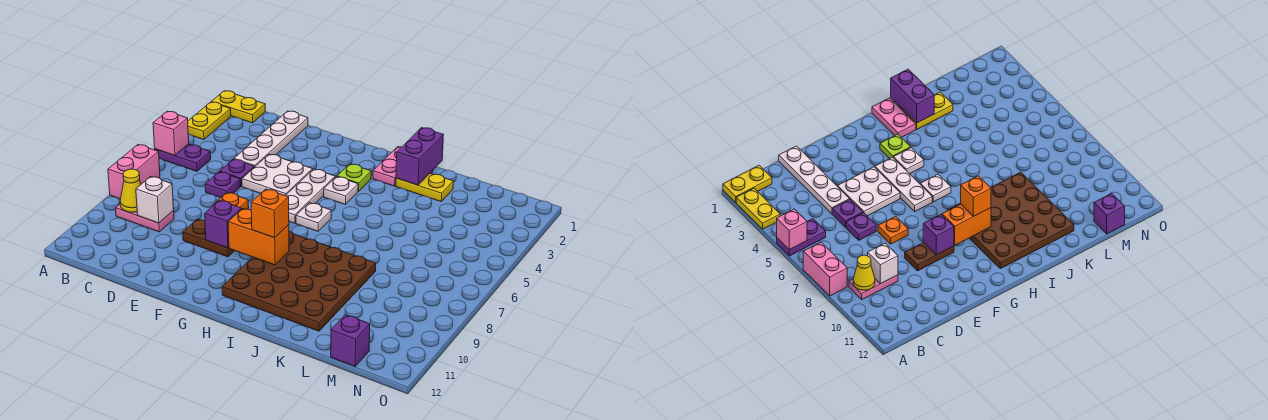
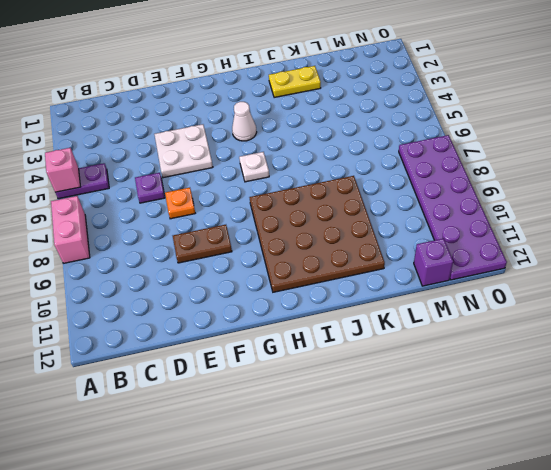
white 1x1 cone [232,102,257,141] -> white 1x1 plate [324,177,358,205]
purple 2x6 plate [399,135,507,280] -> none
none -> yellow 1x2 plate [212,91,265,123]
none -> yellow 1x2 plate [188,102,231,140]
none -> pink 1x2 plate [115,204,174,232]

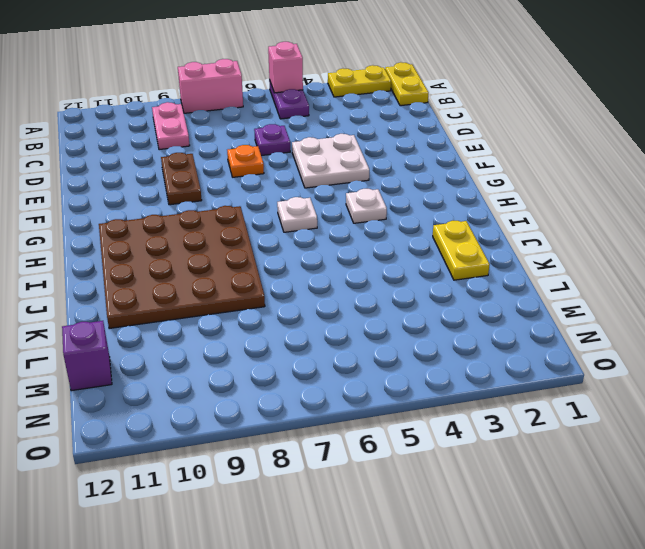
none -> white 1x4 plate [234,111,308,167]
none -> purple 1x1 plate [220,159,254,187]
none -> white 1x3 plate [286,169,335,223]

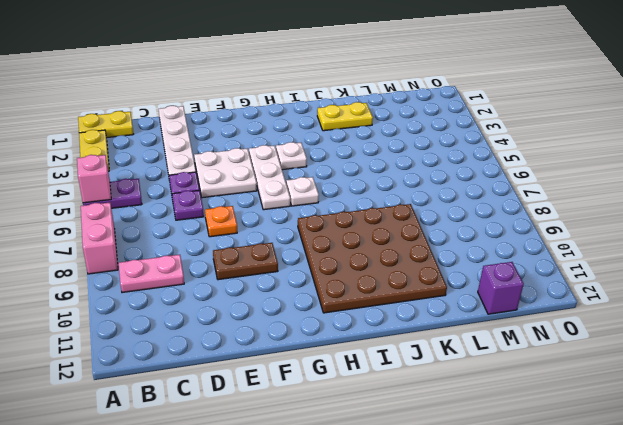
none -> lime 1x1 plate [337,164,371,191]
none -> pink 1x2 plate [373,147,401,186]
none -> yellow 1x1 cone [120,169,141,212]

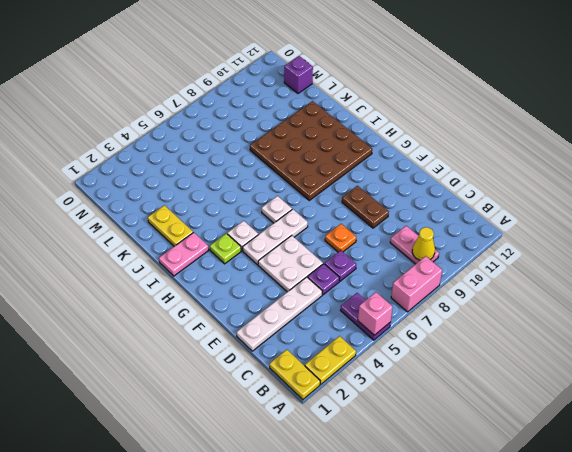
none -> white 1x1 brick [136,177,174,223]
none -> purple 1x1 brick [205,200,241,248]
none -> orange 1x2 brick [228,208,289,265]

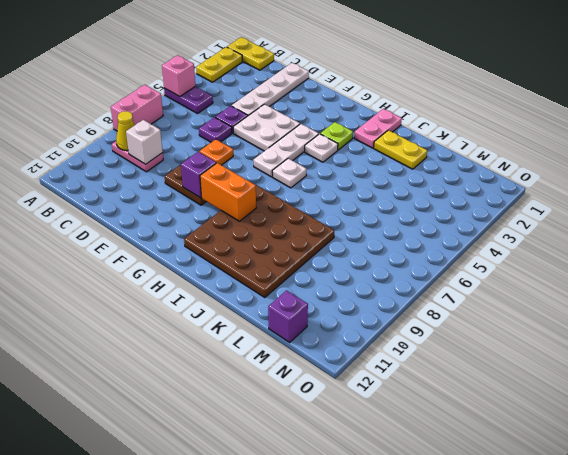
none -> purple 1x2 brick [396,128,443,185]
none -> orange 1x1 brick [251,189,289,238]

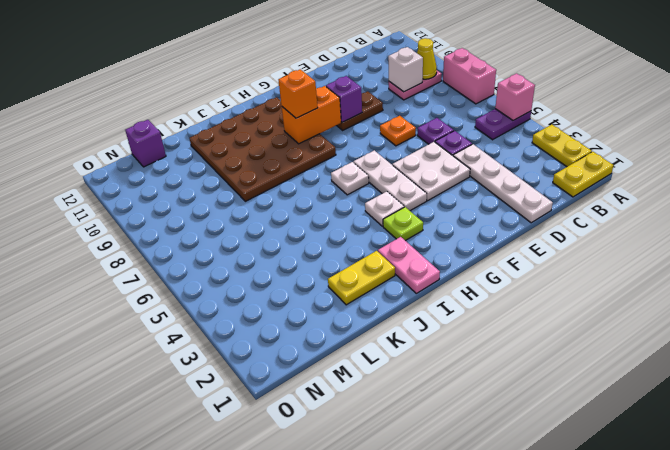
none -> purple 1x2 brick [396,128,443,185]

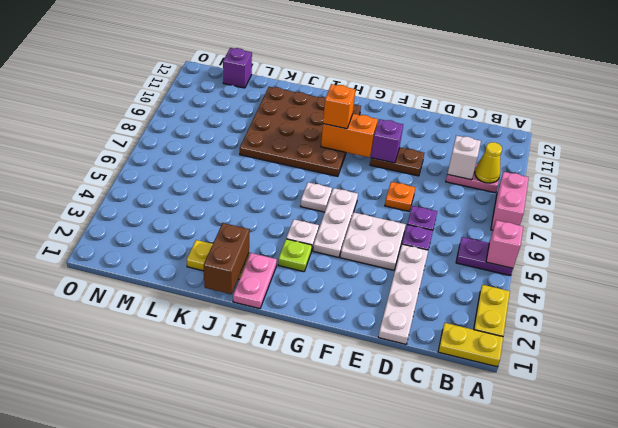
brown 1x2 brick [204,223,249,294] -> purple 1x2 brick [396,128,443,185]

